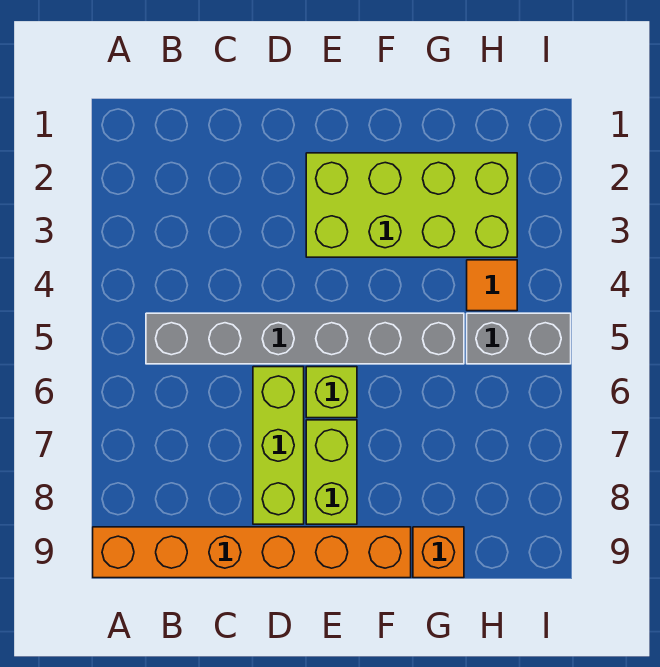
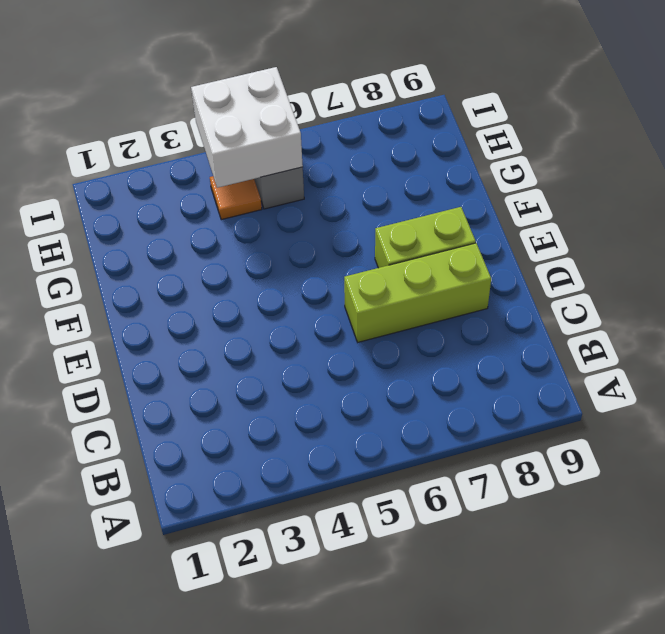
white 2x2 brick [191,67,303,188] -> none
none -> orange 1x6 brick [93,527,411,578]
none -> grey 1x6 brick [146,313,464,364]

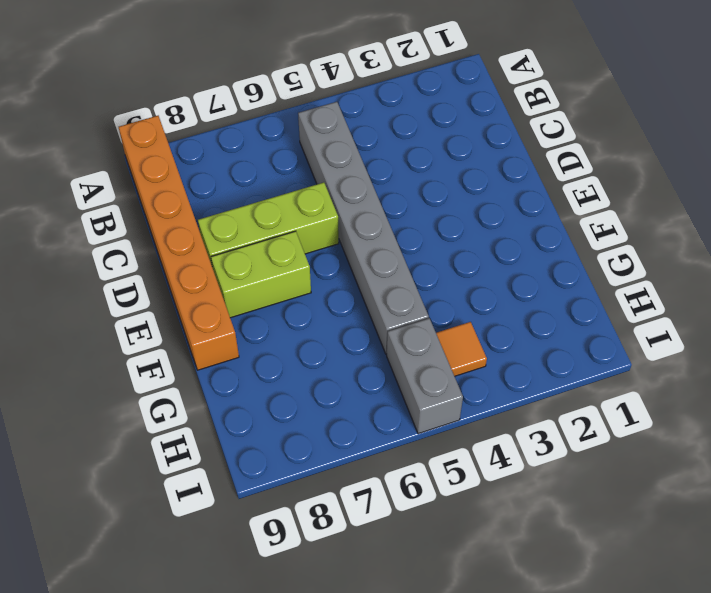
none -> lime 2x4 brick [306,153,517,257]
none -> lime 1x1 brick [306,367,357,418]

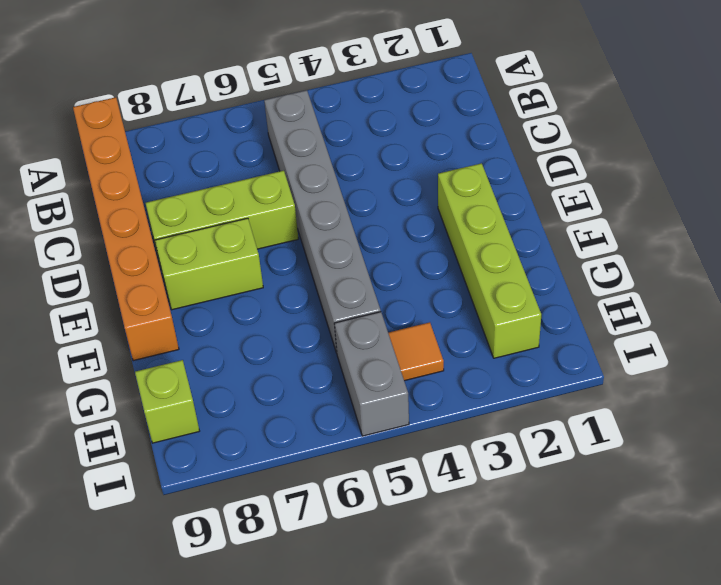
lime 1x4 brick [438,163,541,358] -> lime 2x4 brick [306,153,517,257]
lime 1x1 brick [135,360,199,443] -> lime 1x1 brick moved to [306,367,357,418]
none -> orange 1x1 brick [413,527,464,578]

